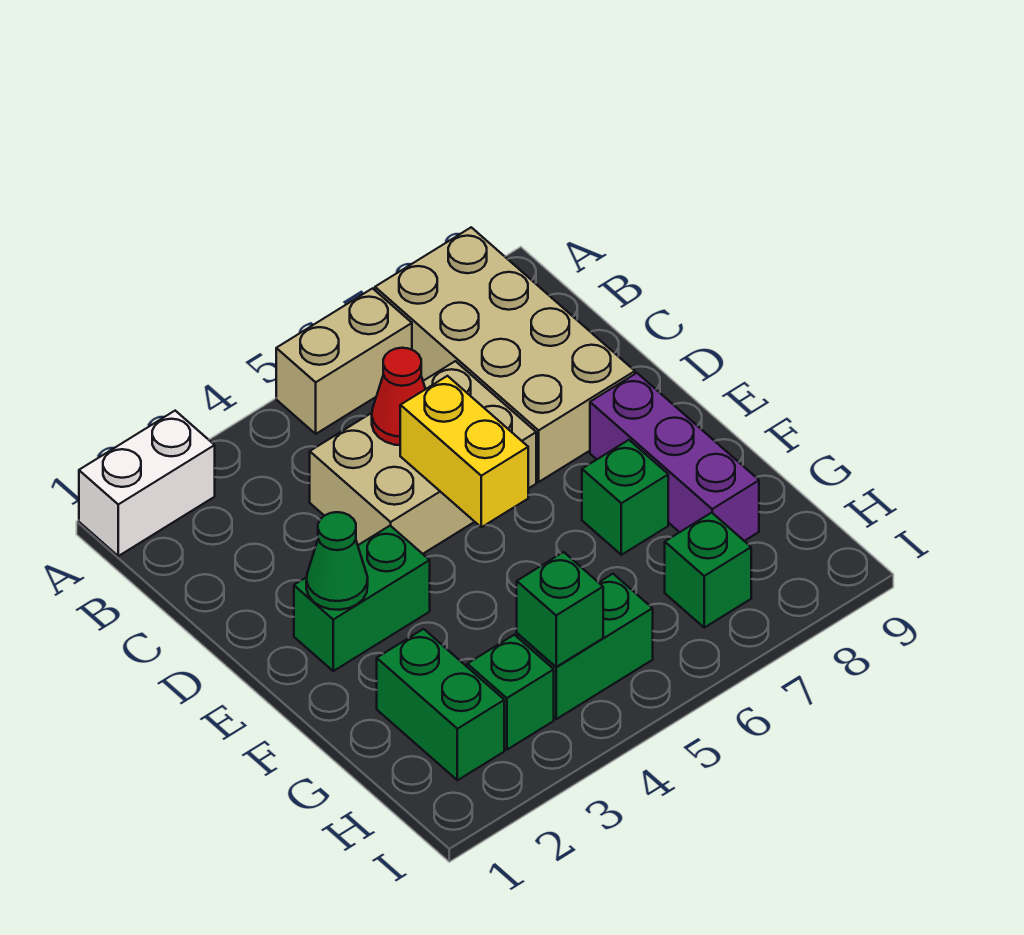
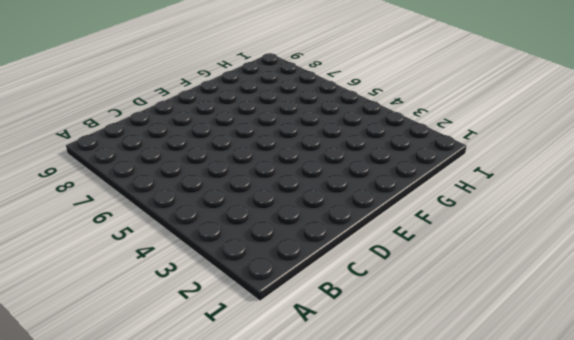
none -> white 1x2 brick [79,411,215,556]
none -> tan 1x2 brick [276,288,412,434]
none -> tan 2x4 brick [375,227,635,482]

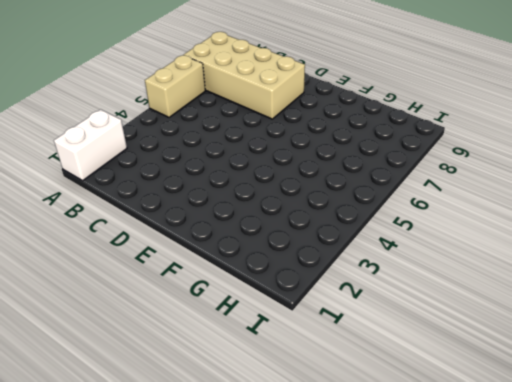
none -> tan 2x3 brick [310,361,536,554]
none -> green 1x2 brick [294,526,430,671]
none -> purple 1x3 brick [590,373,759,541]

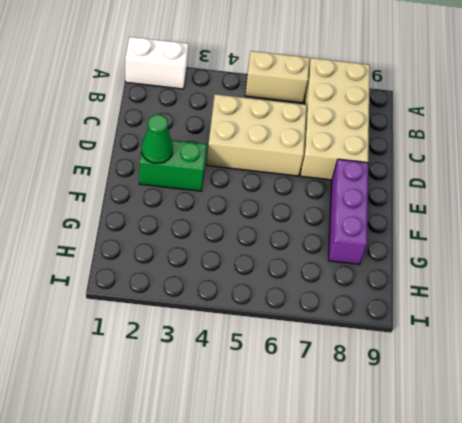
none -> green 1x1 brick [582,440,668,555]
none -> green 1x2 brick [377,629,504,780]
none -> green 1x1 brick [467,635,554,750]

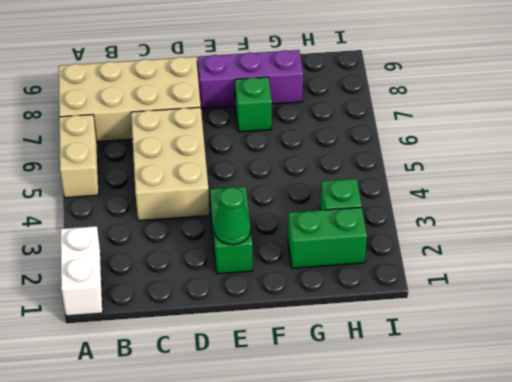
none -> green 1x2 brick [517,574,653,719]
none -> green 1x1 brick [665,513,751,628]
none -> red 1x1 cone [372,348,425,445]

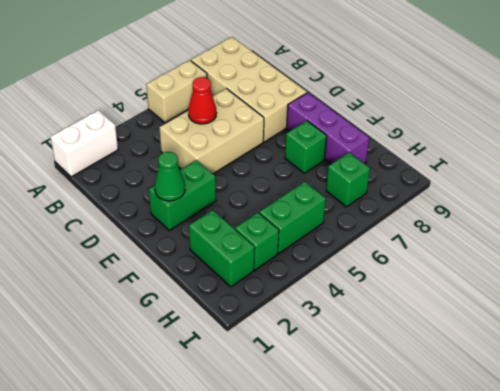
none -> yellow 1x2 brick [400,376,528,527]
none -> green 1x1 brick [517,552,603,667]

